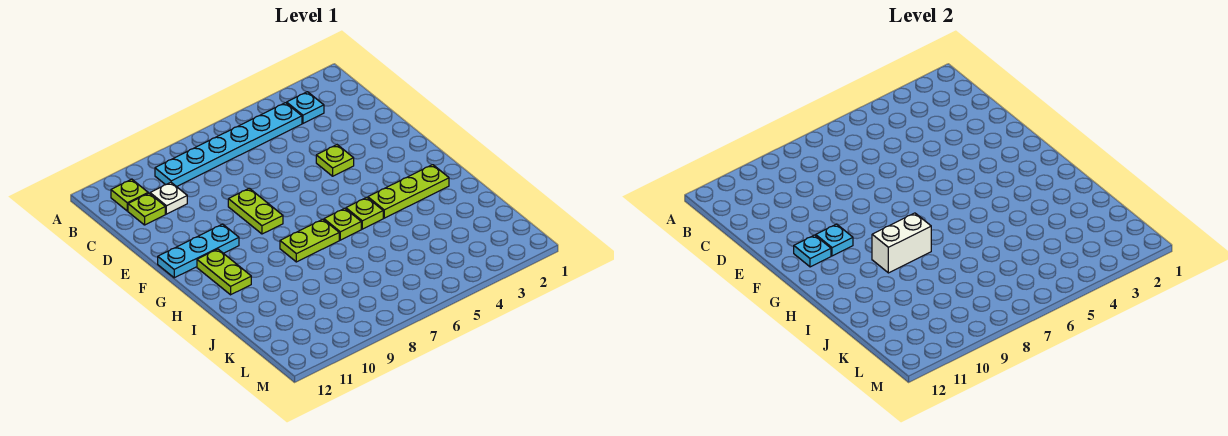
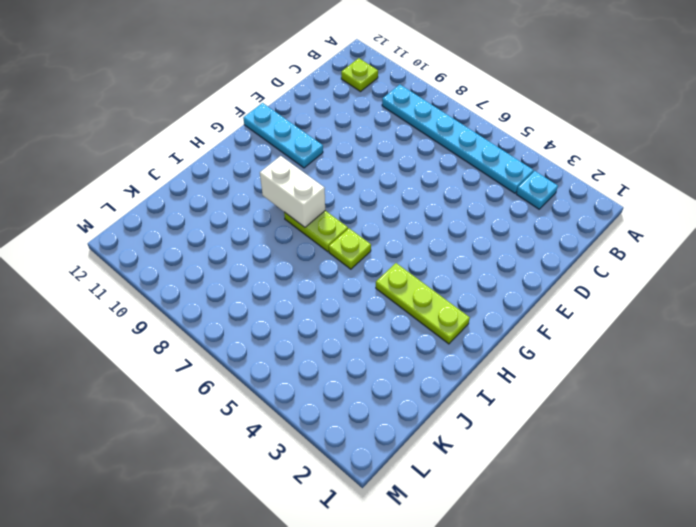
none -> white 1x1 plate [150,182,187,214]
none -> lime 1x1 plate [128,193,165,225]
none -> lime 1x1 plate [316,145,354,176]

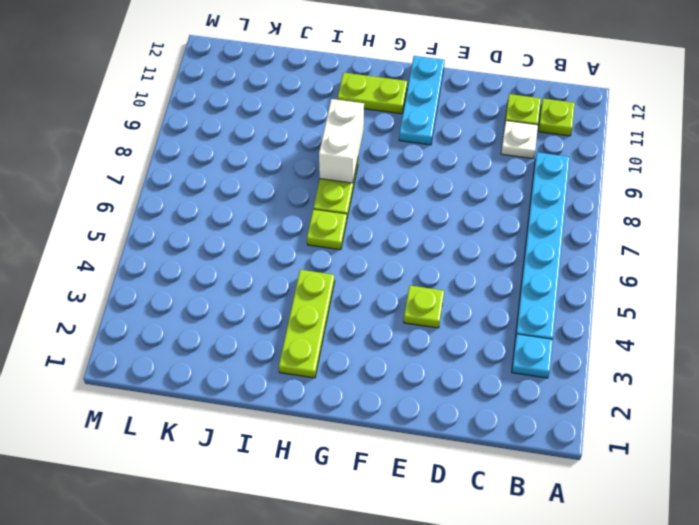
none -> lime 1x2 plate [228,188,283,234]
none -> lime 1x1 plate [346,197,383,229]
none -> cyan 1x1 plate [815,224,853,256]

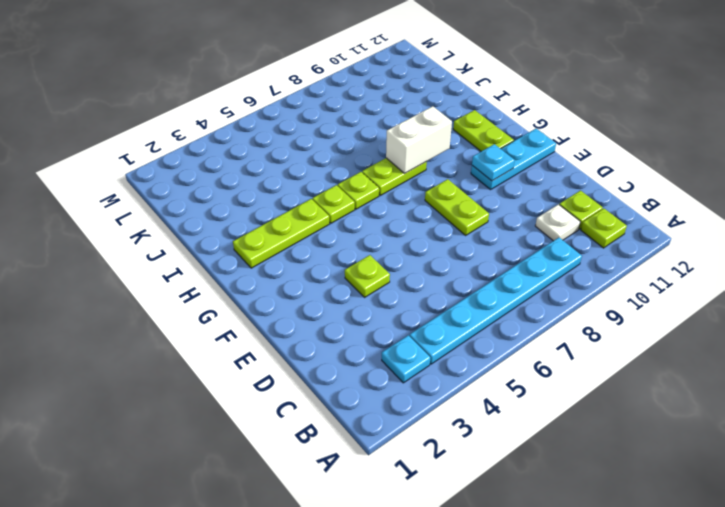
none -> cyan 1x1 plate [794,235,831,267]

